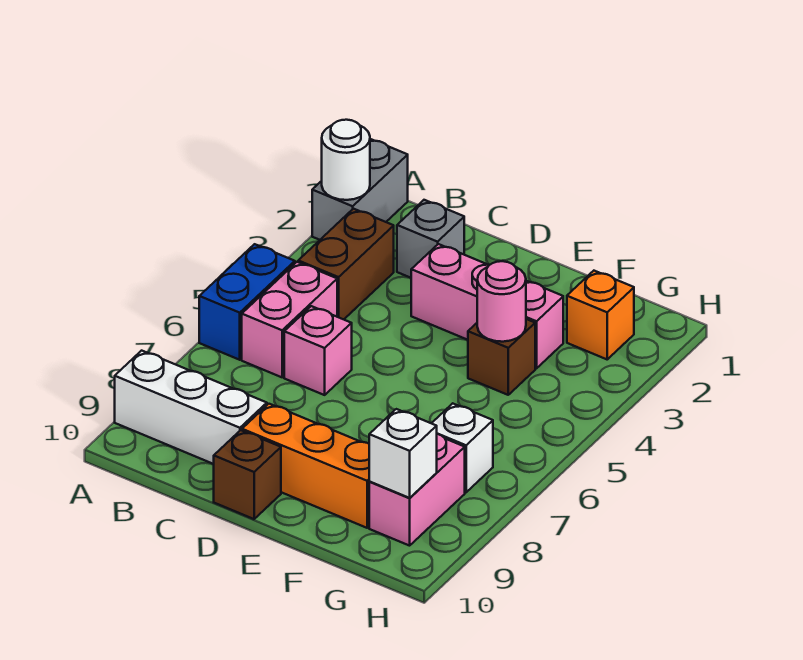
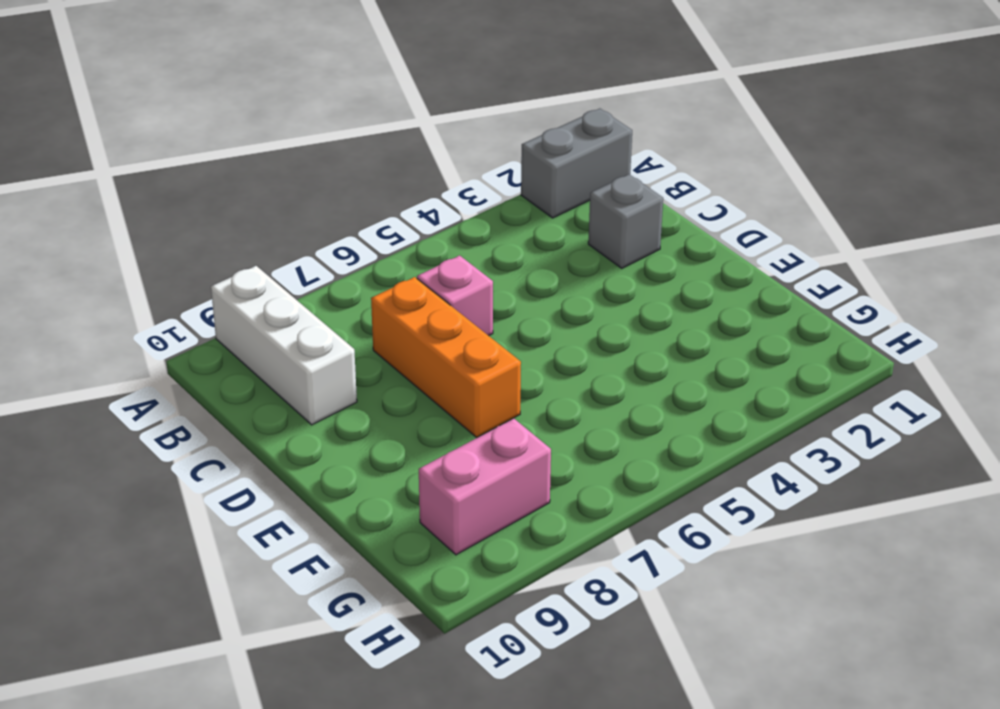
orange 1x3 brick [371,277,521,437] -> orange 1x3 brick moved to [242,404,370,528]
none -> blue 1x2 brick [199,244,295,360]
none -> brown 1x2 brick [298,209,394,319]
none -> pink 1x2 brick [242,262,337,377]

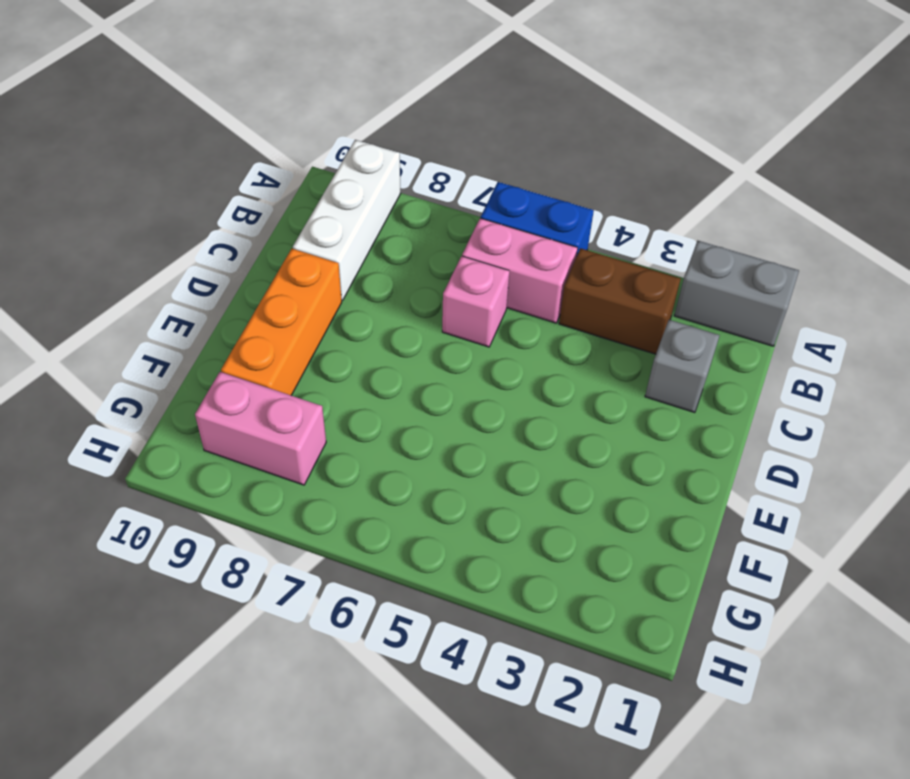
none -> pink 1x3 brick [411,244,563,368]
none -> brown 1x1 brick [214,430,281,519]
none -> brown 1x1 brick [468,319,535,395]

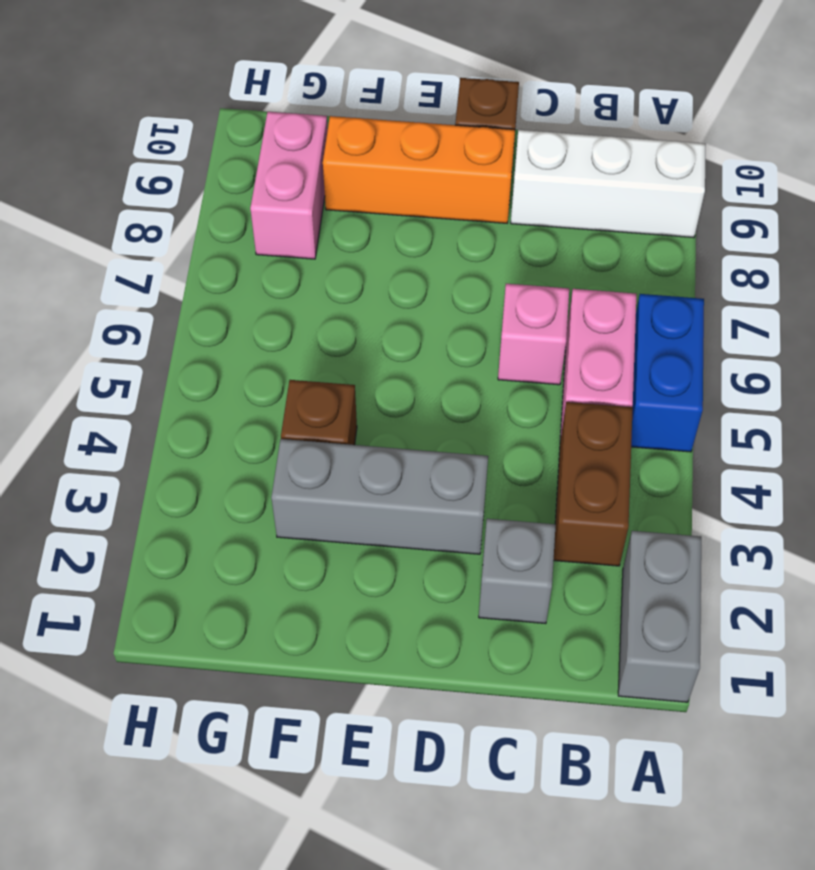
grey 1x3 brick [271,439,488,554] -> pink 1x3 brick [411,244,563,368]
none -> orange 1x1 brick [567,271,634,359]
none -> white 1x1 brick [432,403,493,492]
none -> white 1x1 round brick [322,120,370,200]

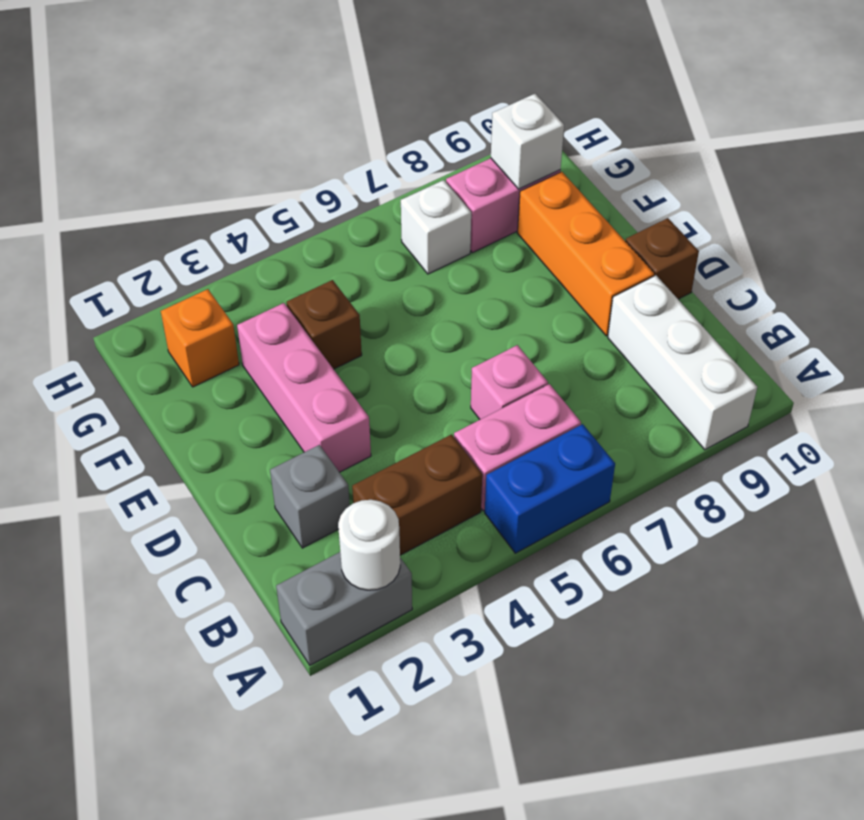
none -> pink 1x1 round brick [477,261,526,342]

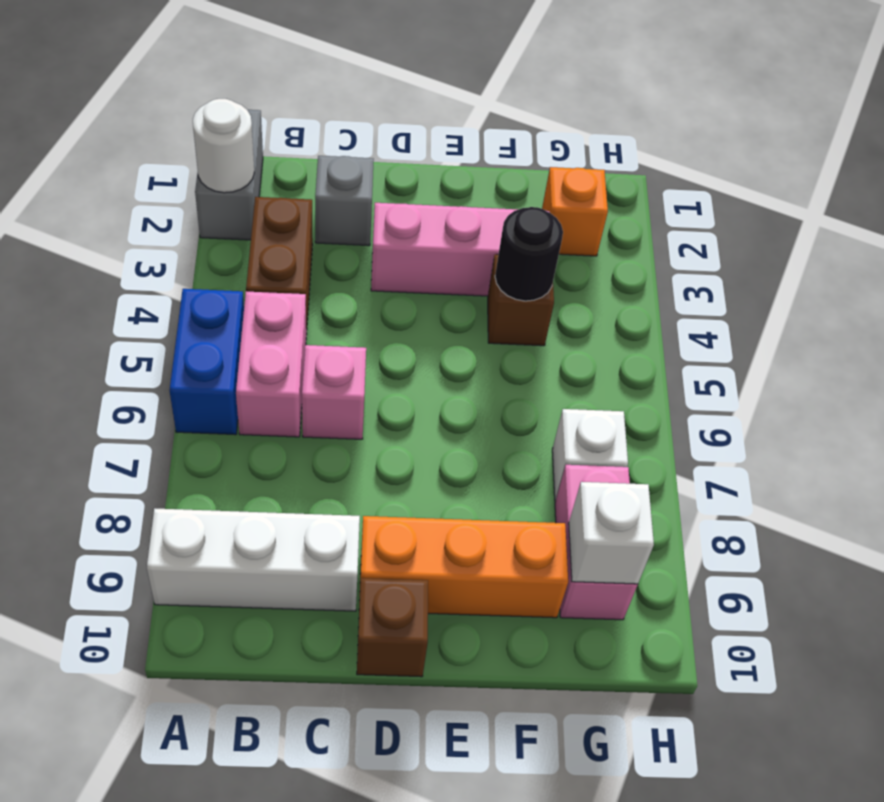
black 1x1 round brick [495,207,563,301] -> pink 1x1 round brick [477,261,526,342]

